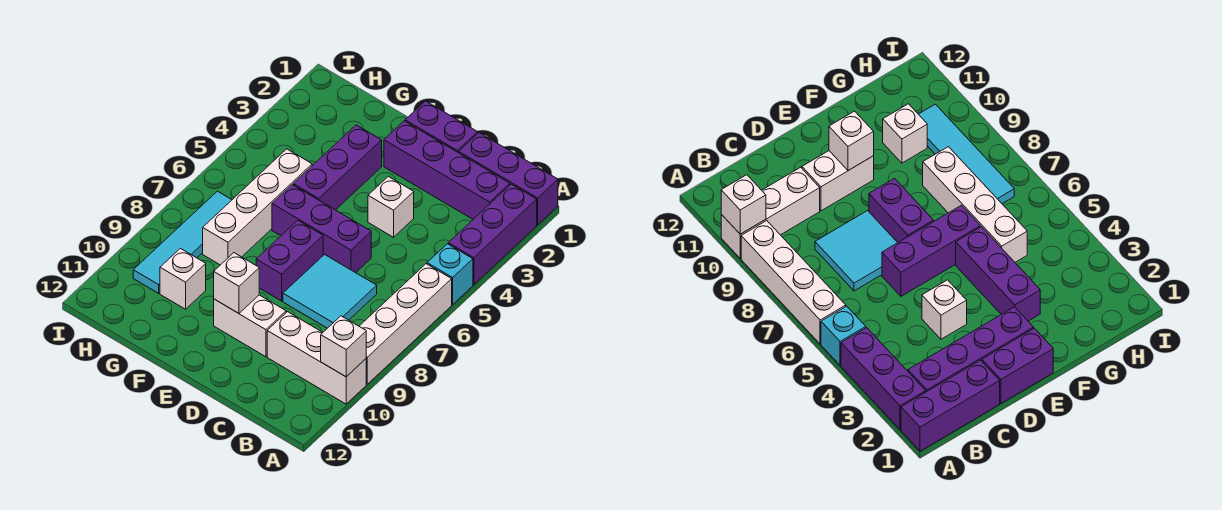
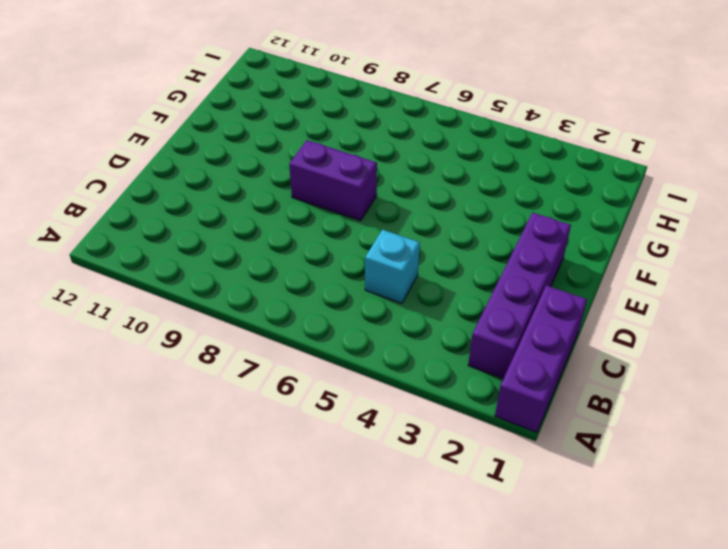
cyan 1x1 brick [365,230,420,303] -> cyan 1x1 brick moved to [427,244,473,305]
none -> purple 1x3 brick [448,184,537,285]
none -> white 1x4 brick [359,264,452,384]
none -> white 1x3 brick [267,312,366,404]

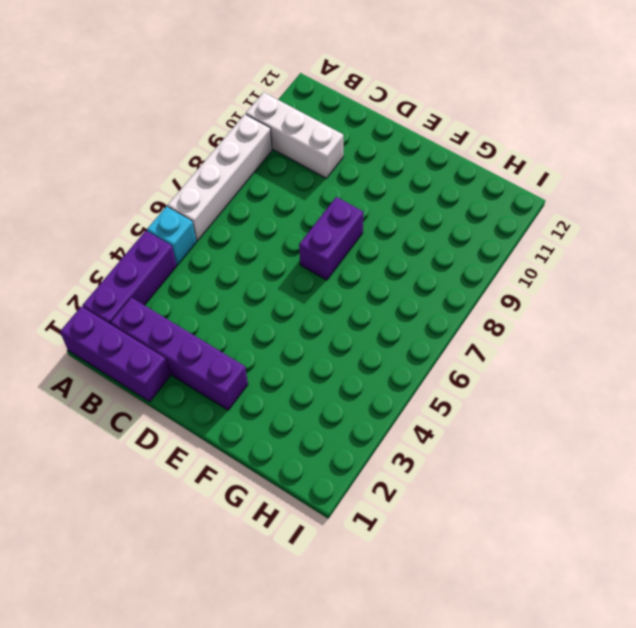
none -> cyan 2x2 tile [283,255,377,328]
none -> purple 1x2 brick [405,101,478,153]
none -> white 1x1 brick [368,176,414,237]

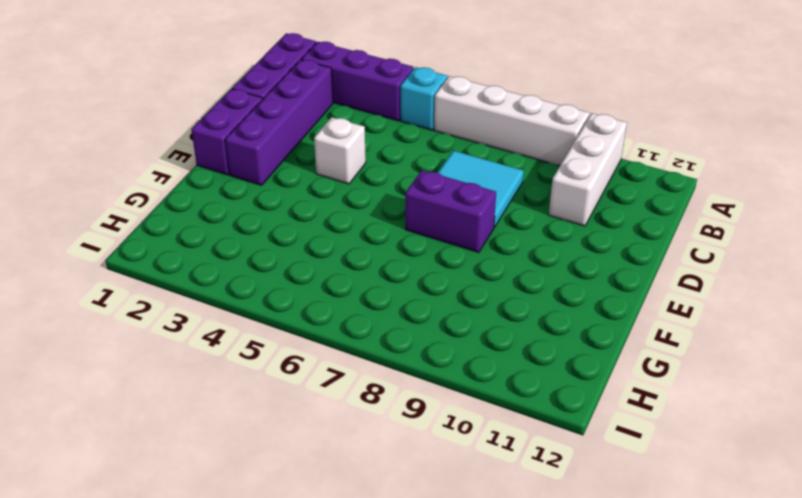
none -> purple 1x3 brick [272,185,371,273]
none -> white 1x2 brick [214,295,286,357]
none -> purple 1x3 brick [293,125,382,210]

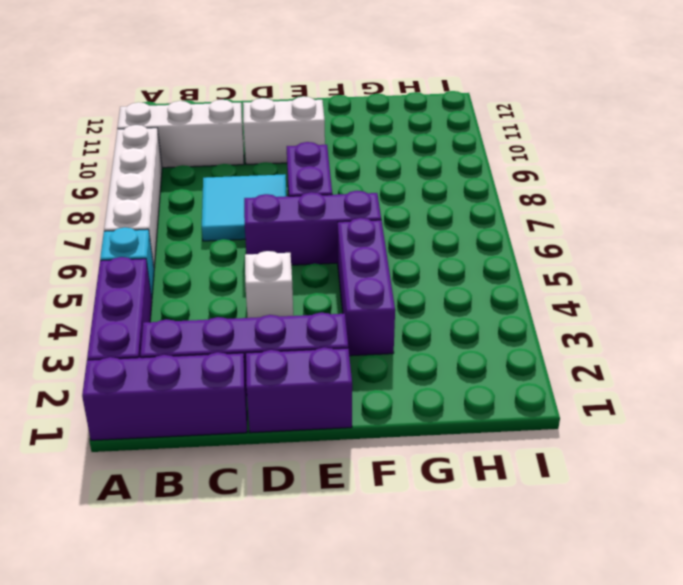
none -> white 1x4 brick [203,149,312,265]
none -> white 1x1 brick [160,248,206,309]
none -> cyan 1x4 tile [133,191,232,293]

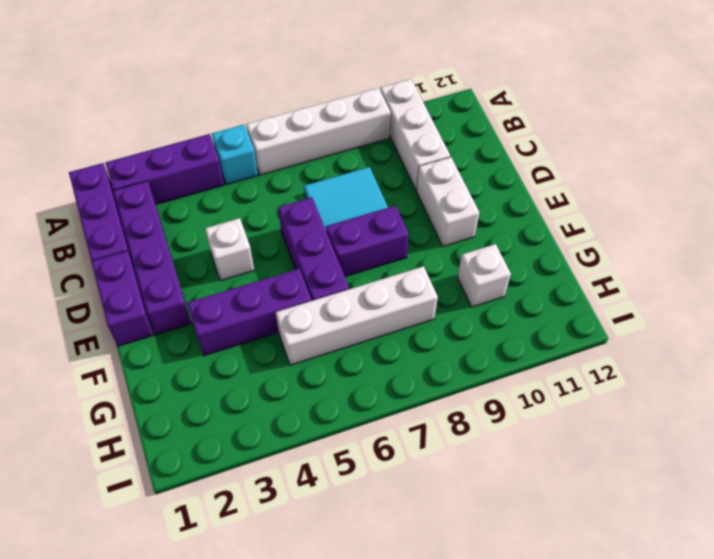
none -> cyan 1x4 tile [133,191,232,293]
none -> white 1x1 brick [321,316,366,377]
none -> white 1x1 brick [214,253,259,313]

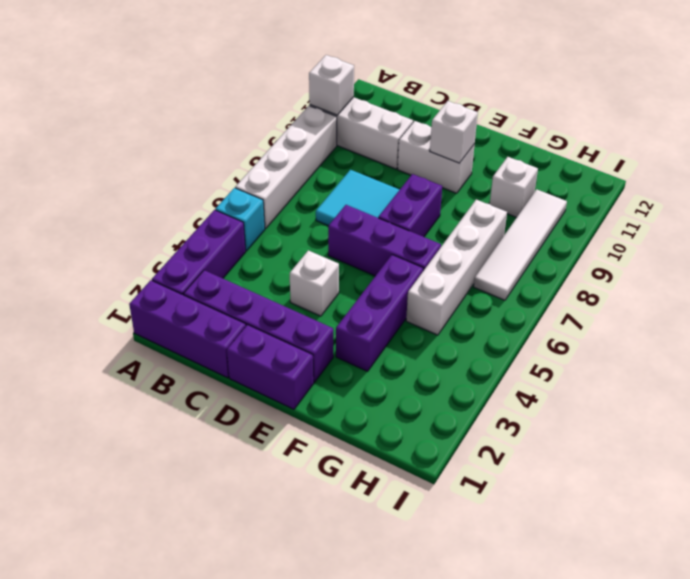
white 1x4 tile [474,189,567,300] -> cyan 1x4 tile [133,191,232,293]

